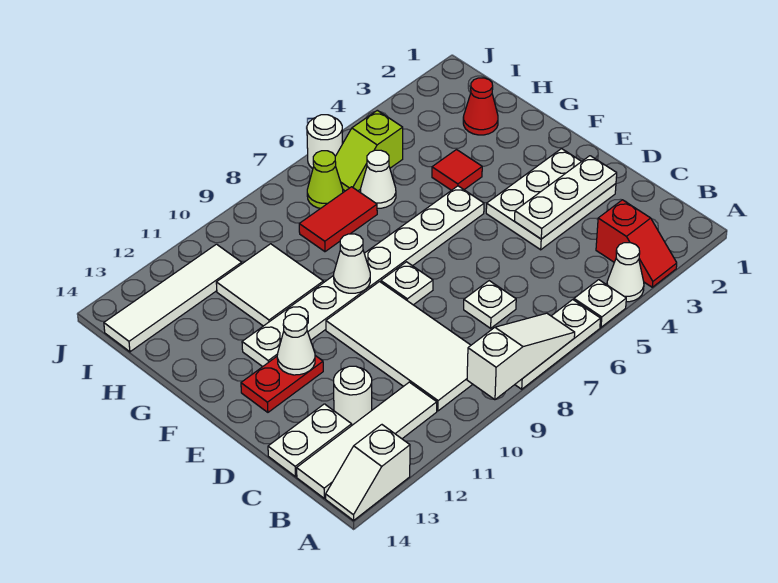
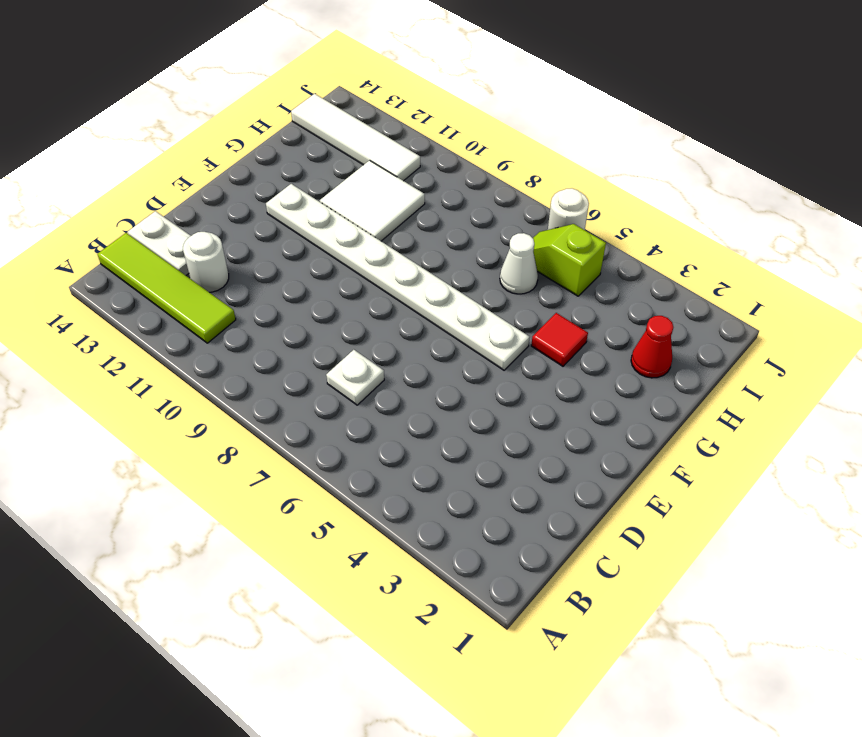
lime 1x4 tile [97,233,236,343] -> white 1x4 tile [297,382,437,498]
none -> red 1x2 slope [596,200,677,287]
none -> white 1x1 cone [607,243,644,302]
none -> white 1x1 plate [574,280,626,327]

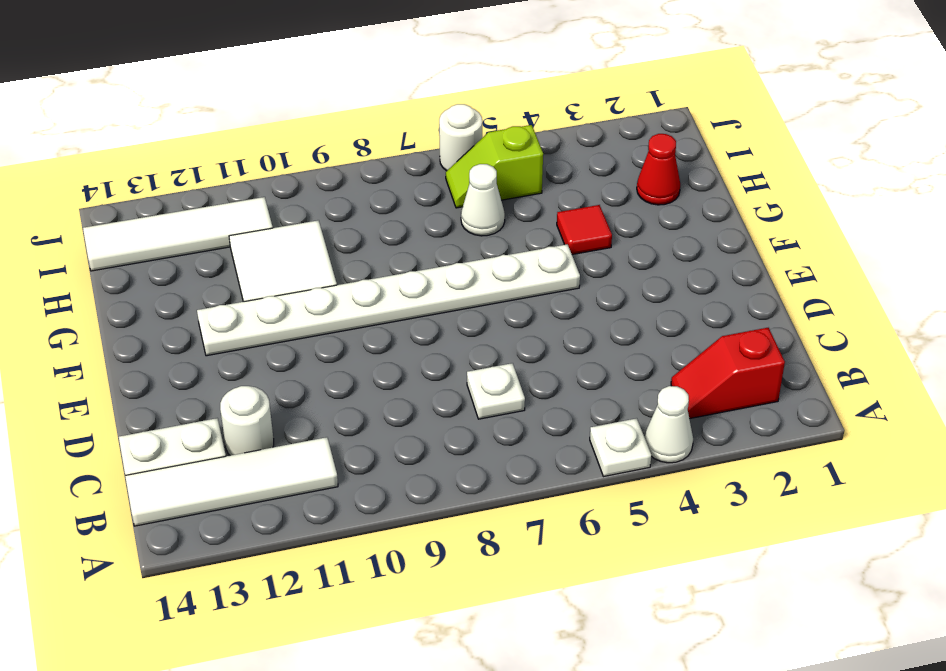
red 1x2 slope [671,328,785,419] -> red 1x2 slope turned to [596,200,677,287]
none -> white 1x3 plate [515,300,601,389]
none -> white 1x2 slope [326,425,410,520]
none -> white 2x4 tile [326,282,473,411]

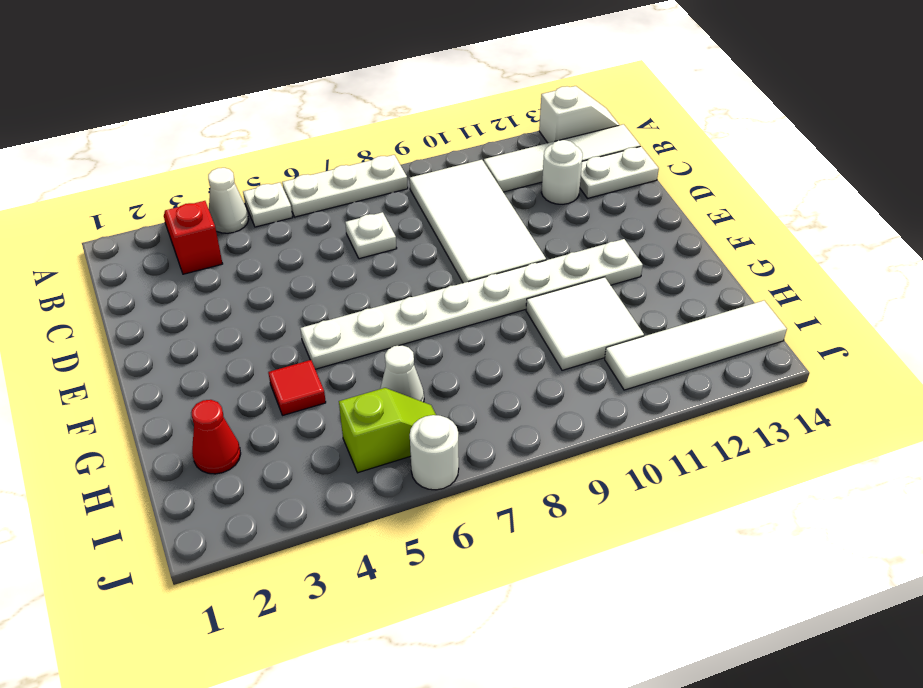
none -> white 2x3 plate [486,149,616,250]
none -> white 1x1 plate [381,262,433,305]
none -> red 1x2 plate [241,356,323,412]

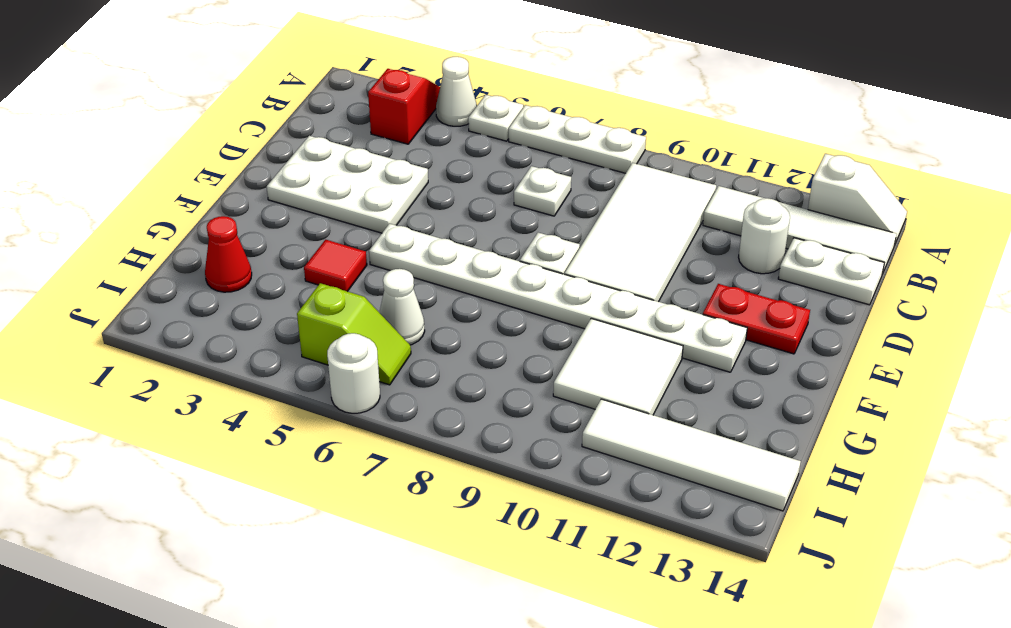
none -> red 1x2 tile [299,187,377,252]
none -> lime 1x1 cone [307,151,343,208]
none -> white 1x3 slope [467,313,575,400]

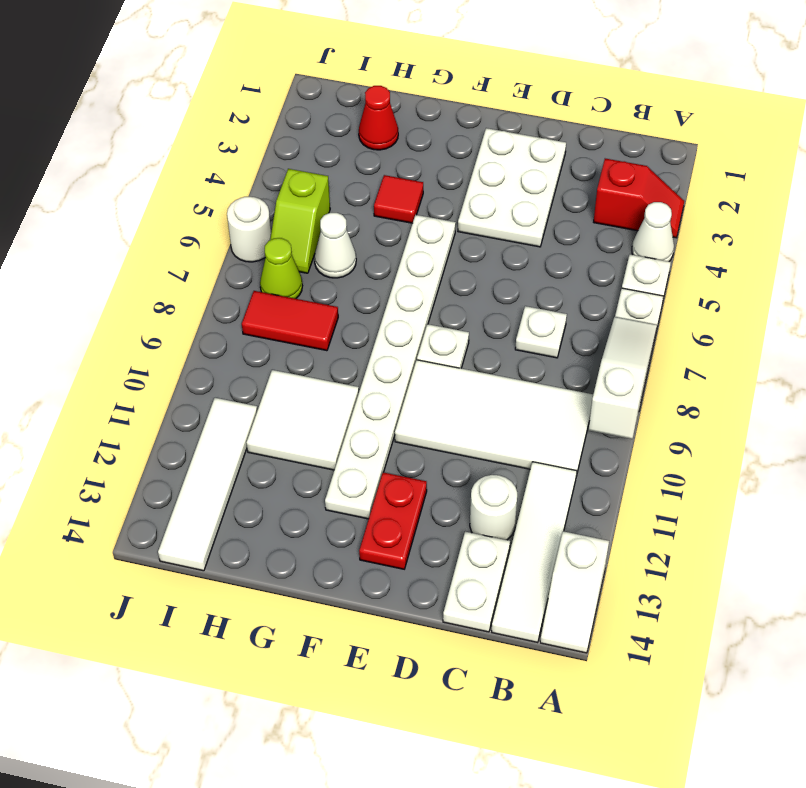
red 1x2 tile [242,291,338,351] -> red 1x2 tile turned to [299,187,377,252]
none -> white 1x3 plate [515,156,617,239]
none -> white 1x1 cone [277,314,315,375]
none -> white 1x1 cone [334,234,370,293]

